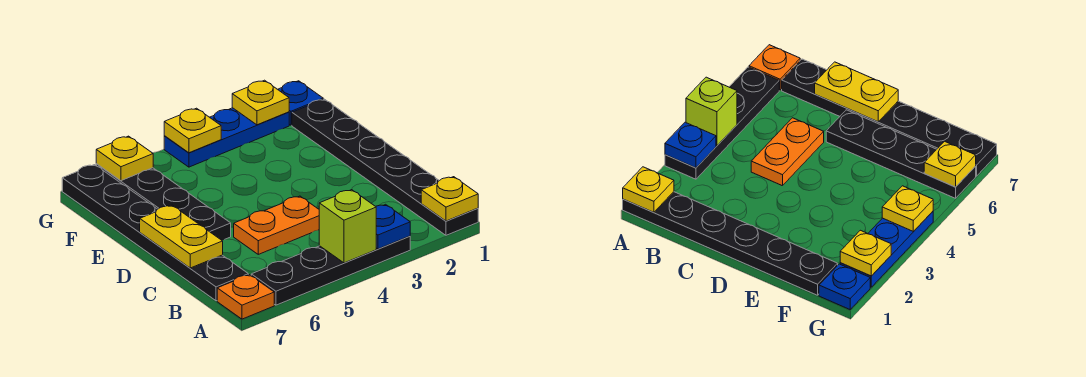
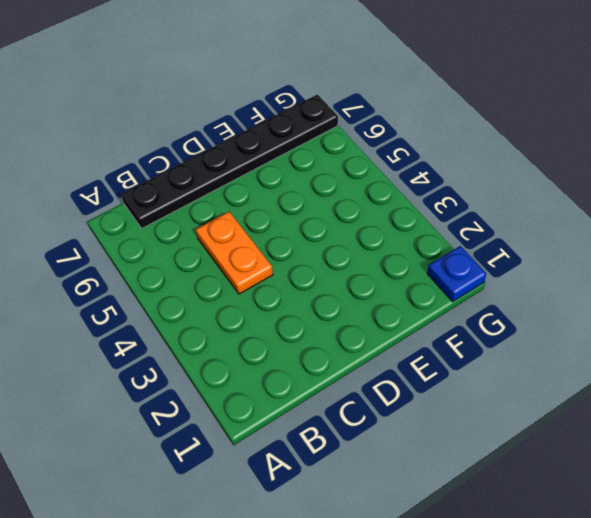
none -> black 1x6 plate [292,99,478,235]
none -> black 1x4 plate [251,236,410,305]
none -> orange 1x1 plate [217,275,274,319]

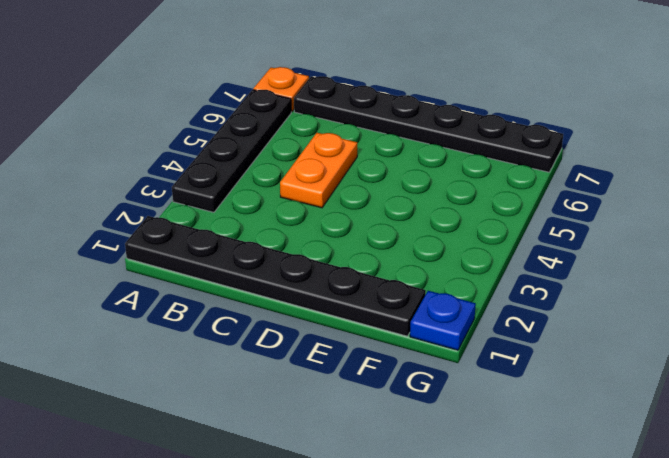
none -> black 1x4 plate [96,164,231,240]
none -> blue 1x3 plate [164,108,289,167]
none -> yellow 1x1 plate [421,177,478,221]

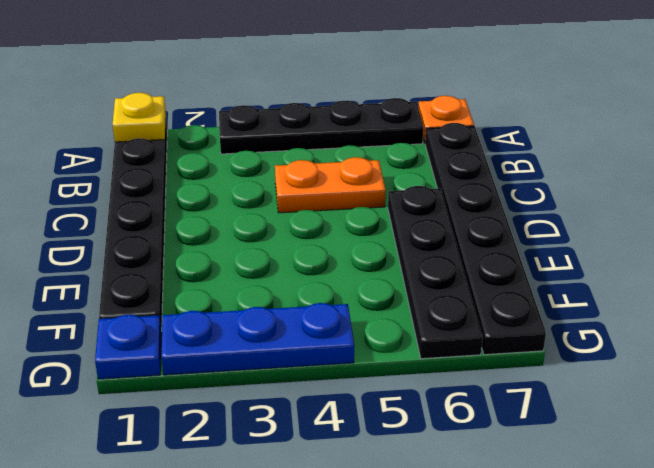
none -> blue 1x1 plate [376,204,410,249]
none -> lime 1x1 brick [319,190,376,263]
none -> yellow 1x2 plate [140,205,223,268]

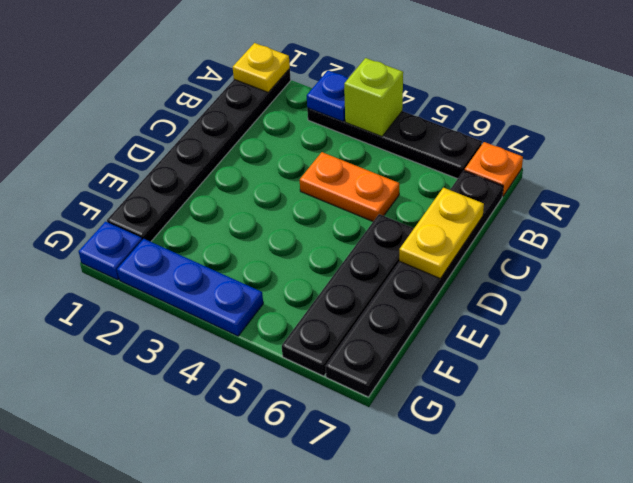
none -> yellow 1x1 plate [232,80,289,125]
none -> yellow 1x1 plate [164,108,221,153]
none -> yellow 1x1 plate [96,136,153,181]

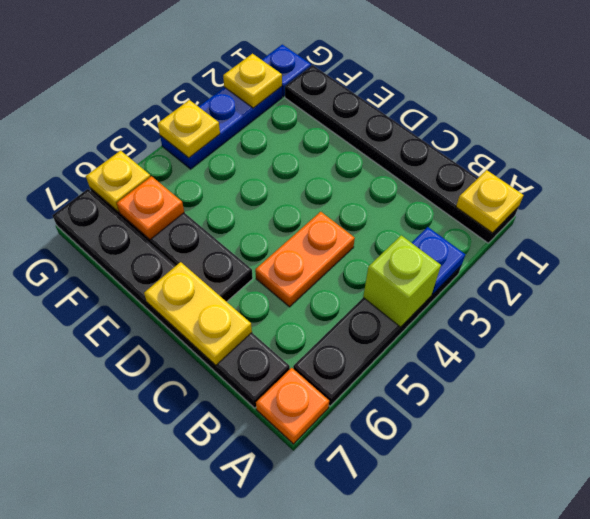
orange 1x1 plate [117,176,184,240] -> none

